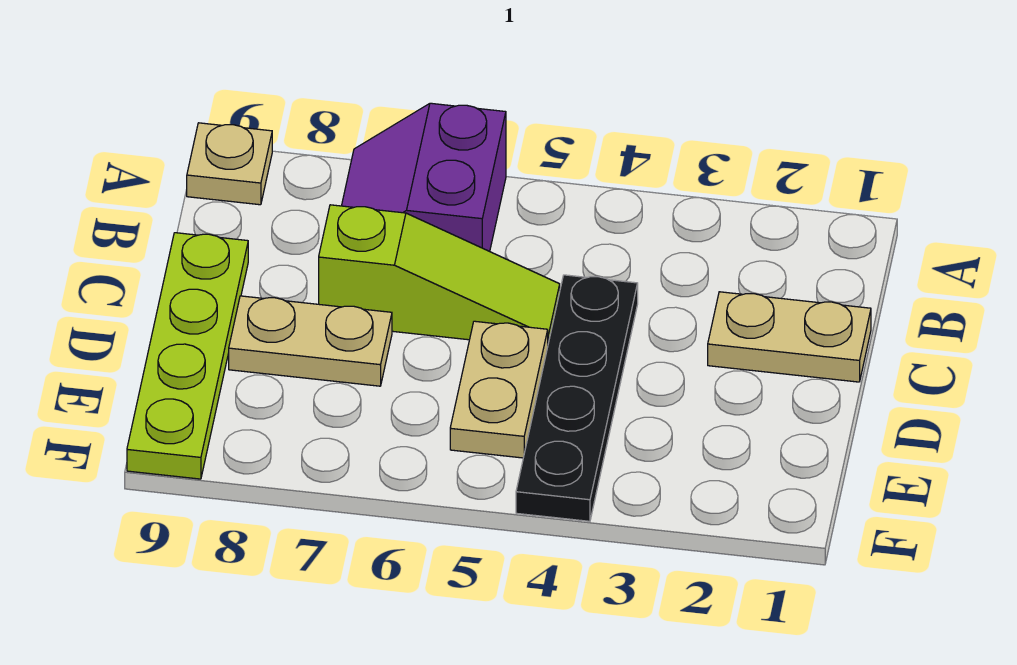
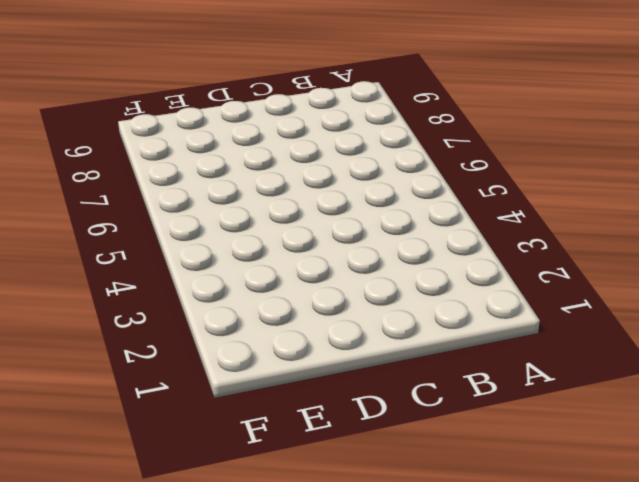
none -> purple 2x2 slope [342,103,506,252]
none -> tan 1x1 plate [187,123,272,205]

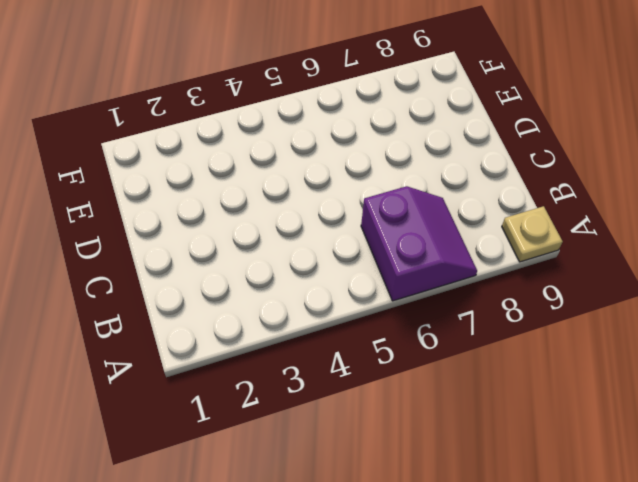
none -> tan 1x2 plate [708,292,871,382]
none -> black 1x4 plate [516,275,638,521]

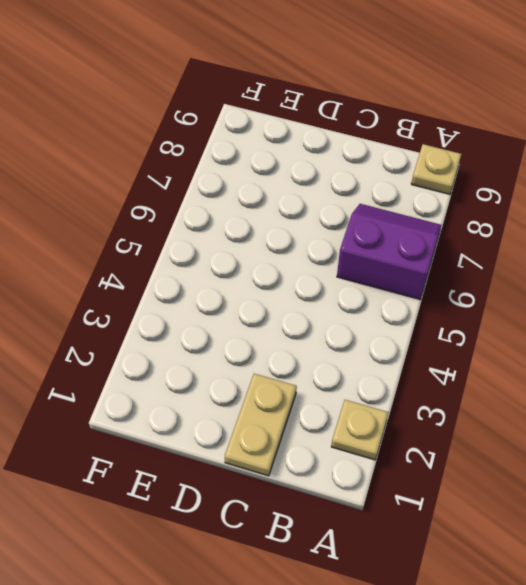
tan 1x1 plate [331,400,389,460] -> none
none -> black 1x4 plate [516,275,638,521]
none -> lime 1x3 slope [319,205,560,343]

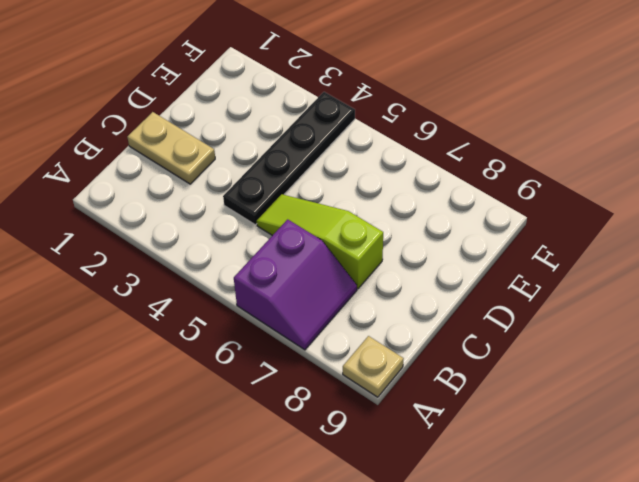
none -> lime 1x4 plate [127,233,248,479]
none -> tan 1x2 plate [450,321,548,458]

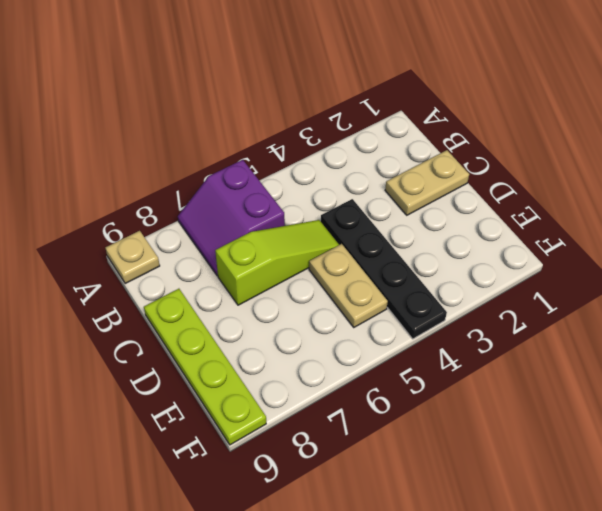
none -> tan 1x2 plate [229,296,392,386]

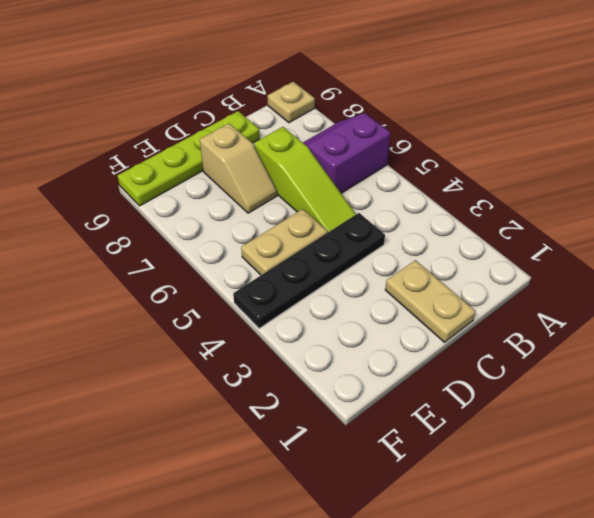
tan 1x2 slope [200,123,277,213] -> tan 1x2 plate [229,296,392,386]

